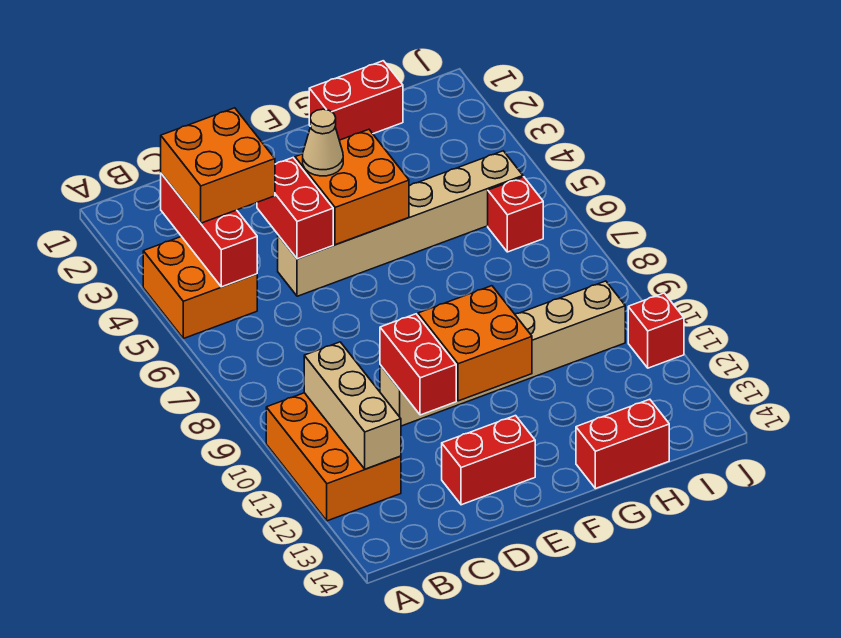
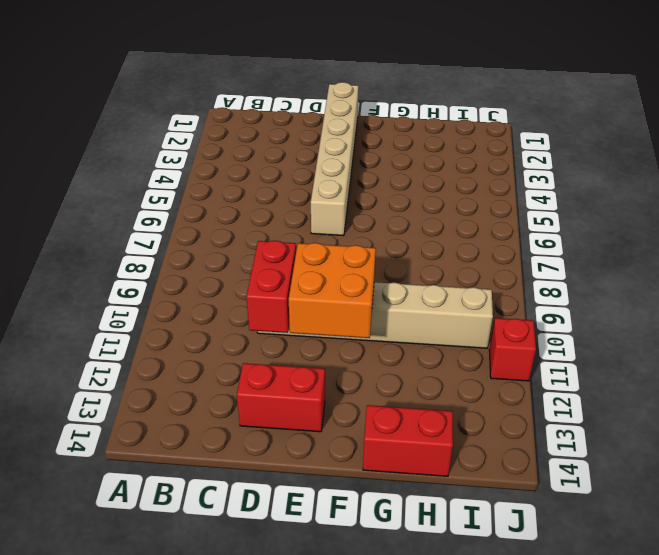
tan 1x6 brick [311,82,358,236] -> tan 1x6 brick turned to [278,151,523,296]
none -> orange 2x2 brick [143,237,257,339]
none -> orange 2x3 brick [266,393,401,521]
none -> red 1x2 brick [309,61,403,140]

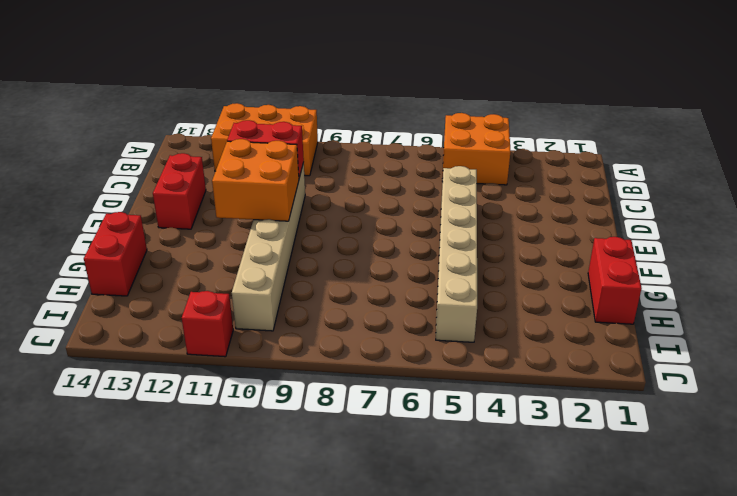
none -> red 1x1 brick [488,177,543,252]
none -> red 1x3 brick [160,174,257,287]
none -> tan 1x3 brick [304,342,401,469]

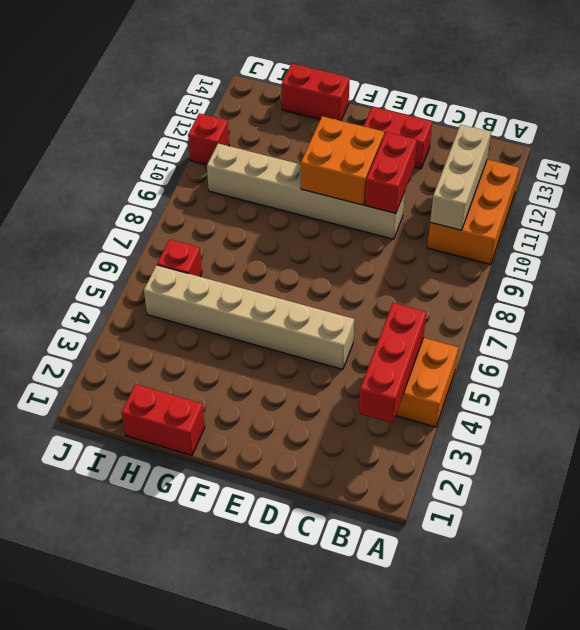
none -> red 1x2 brick [257,158,333,259]
none -> orange 2x2 brick [295,129,409,245]
none -> orange 2x2 brick [161,108,275,223]

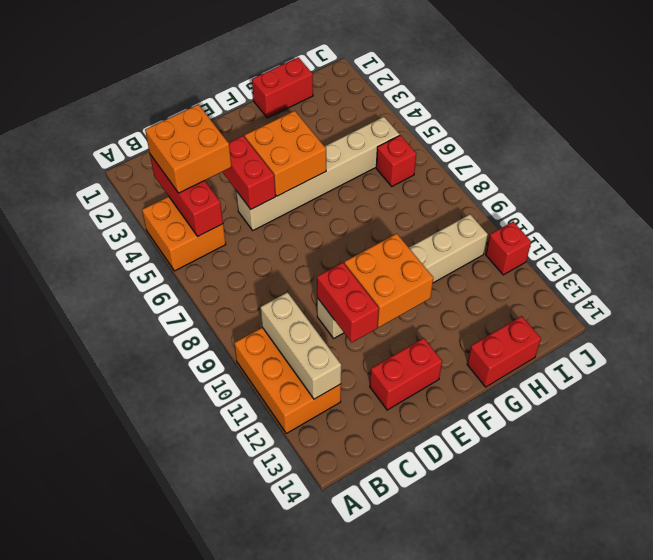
none -> tan 1x1 cone [303,109,343,176]

